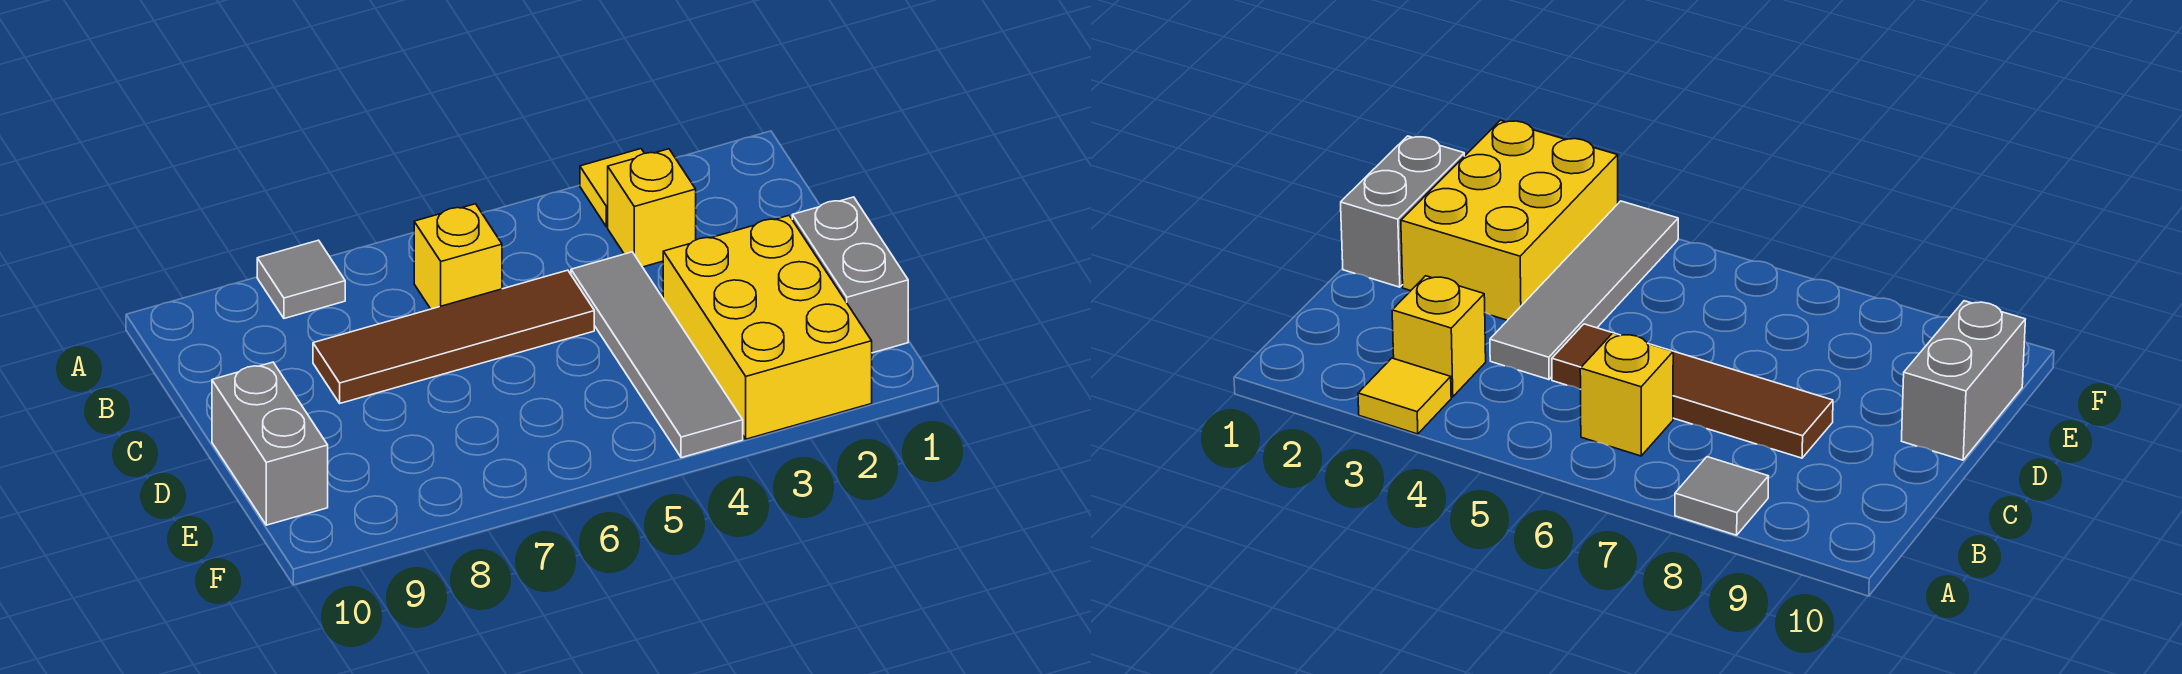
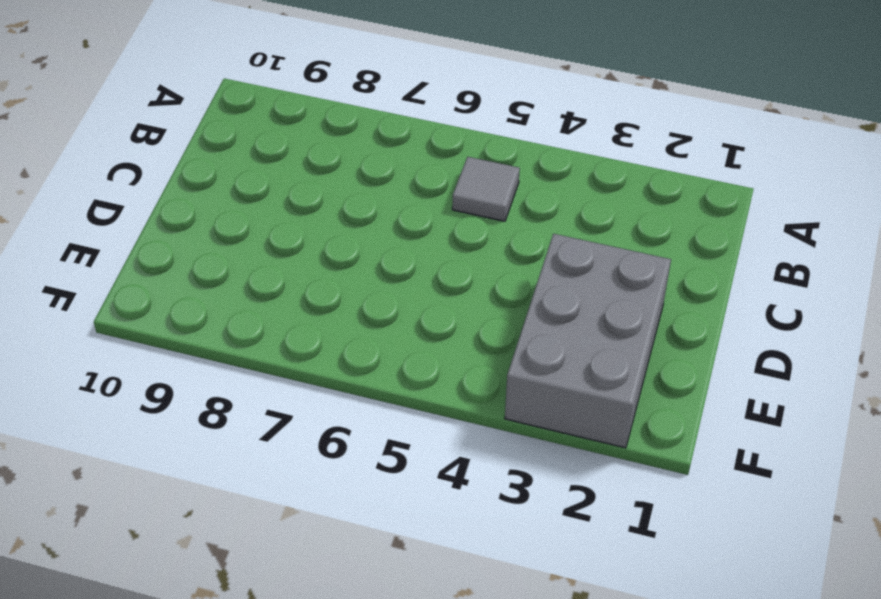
grey 1x1 tile [452,157,520,221] -> grey 1x1 tile moved to [257,240,345,318]
grey 2x3 brick [505,234,671,448] -> yellow 2x3 brick [663,216,872,439]
none -> yellow 1x1 tile [580,149,644,227]
none -> yellow 1x1 brick [608,149,696,267]

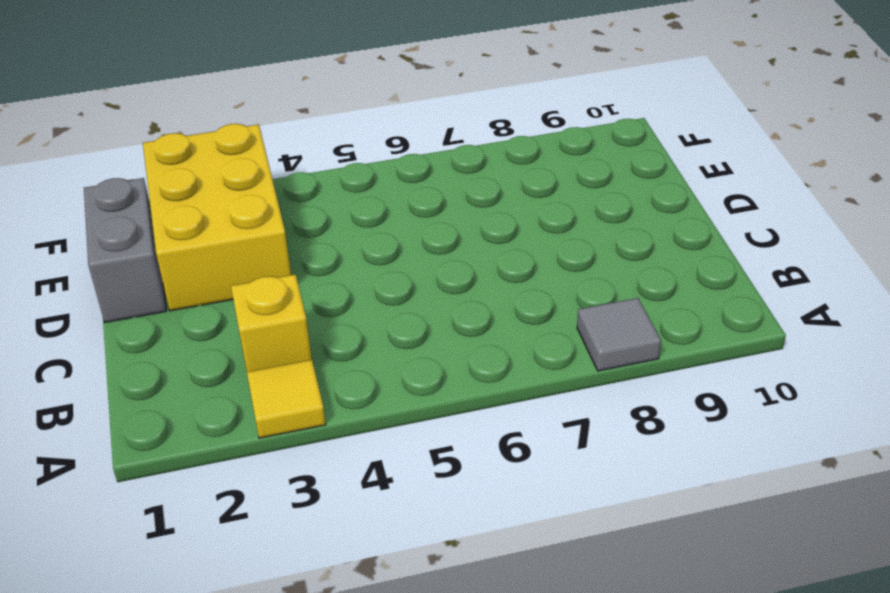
none -> yellow 1x1 brick [414,204,502,309]
none -> grey 1x4 tile [571,252,743,458]

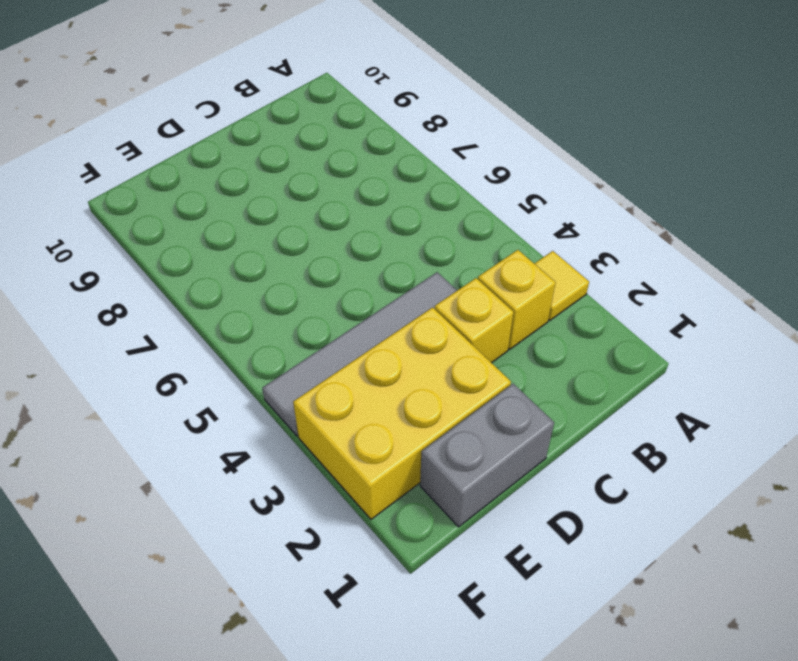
yellow 1x1 brick [435,278,514,363] -> yellow 1x1 brick moved to [414,204,502,309]
none -> grey 1x1 tile [257,240,345,318]
none -> brown 1x4 tile [313,270,594,403]

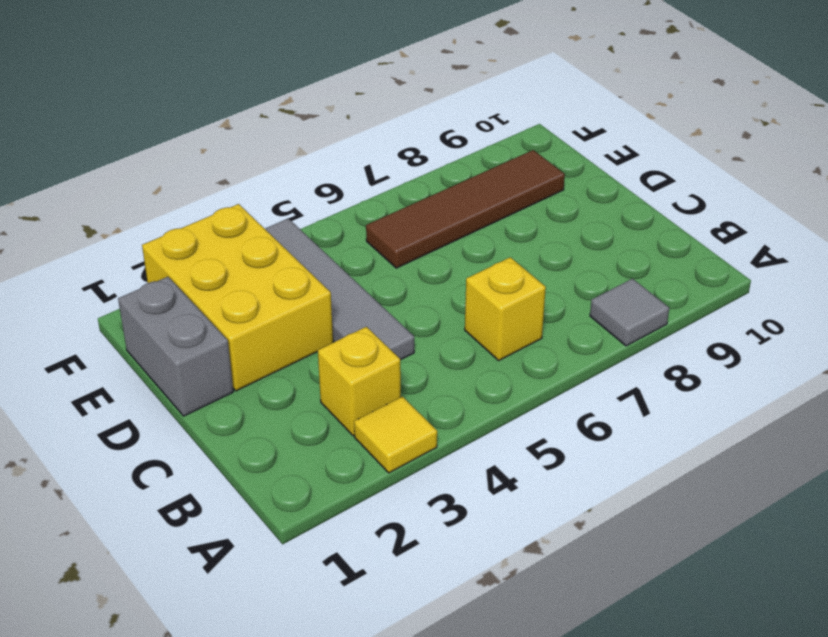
brown 1x4 tile [366,150,565,268] -> brown 1x4 tile moved to [313,270,594,403]
none -> grey 1x2 brick [212,362,328,525]

